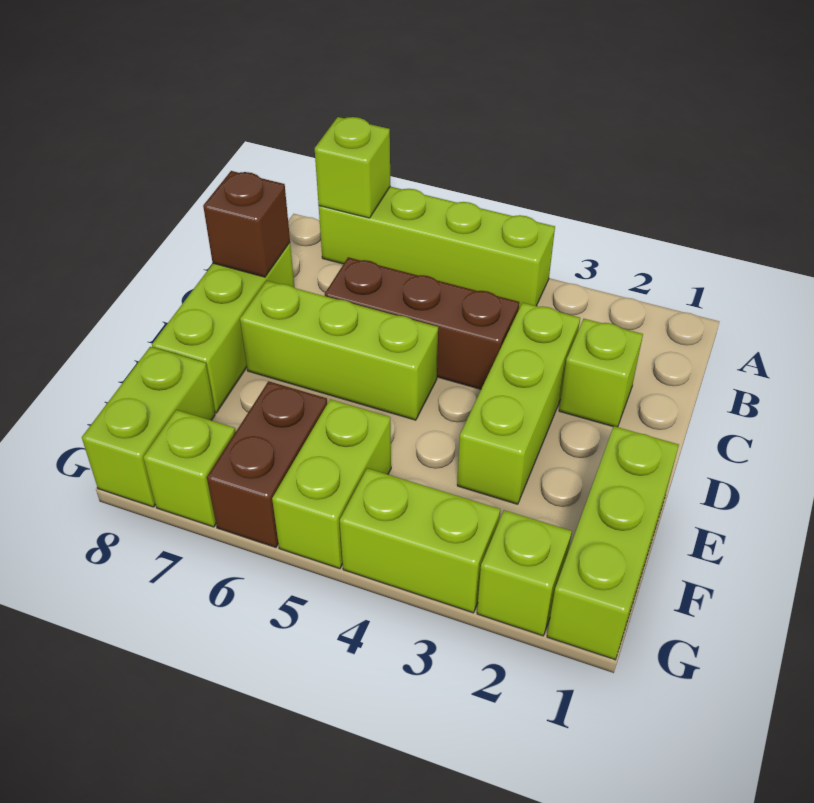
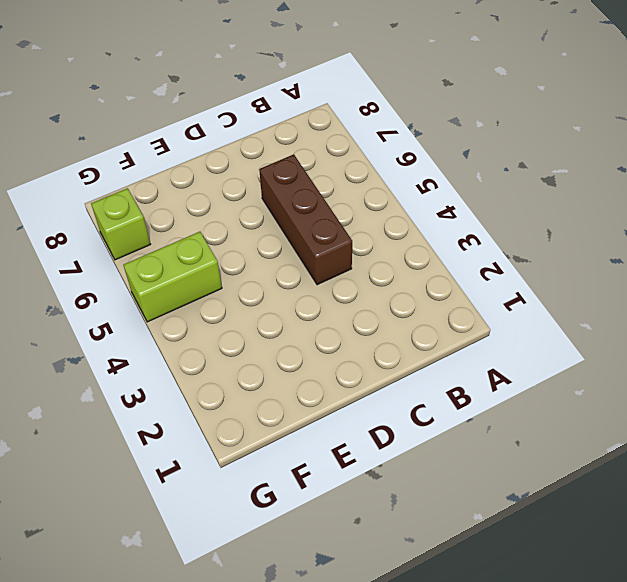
none -> lime 1x4 brick [319,187,555,308]
none -> lime 1x1 brick [559,319,643,427]
none -> lime 1x3 brick [457,303,580,504]

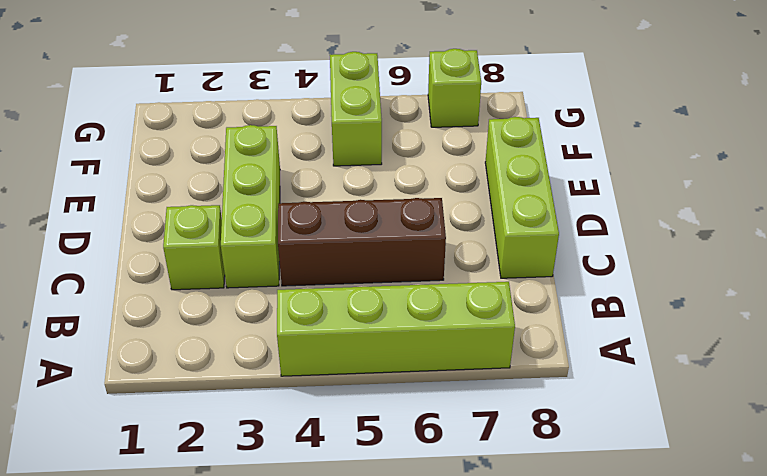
none -> lime 1x3 brick [240,281,438,420]
none -> lime 1x3 brick [547,426,679,660]
none -> brown 1x2 brick [207,381,327,547]

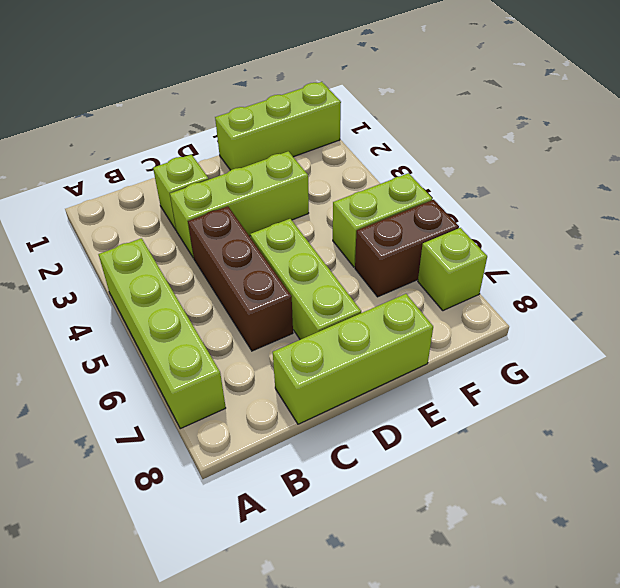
none -> lime 1x2 brick [82,347,215,507]
none -> lime 1x1 brick [477,510,572,636]
none -> lime 1x2 brick [340,468,500,613]

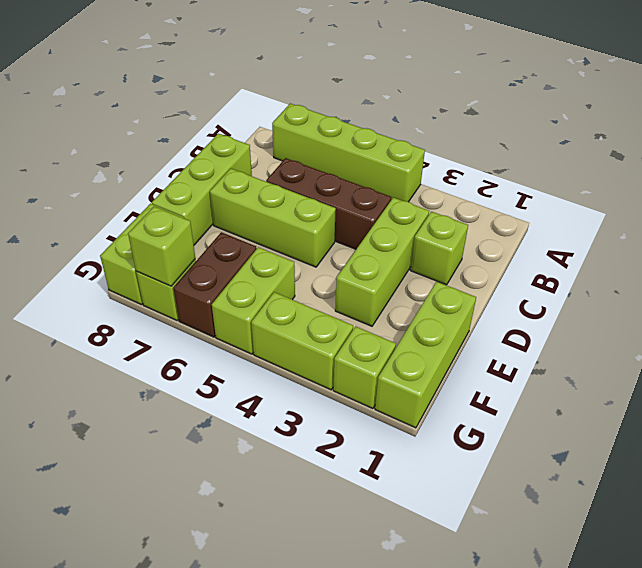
lime 1x1 brick [128,206,195,286] -> lime 1x1 brick moved to [315,117,390,218]
none -> brown 1x1 brick [203,171,290,277]

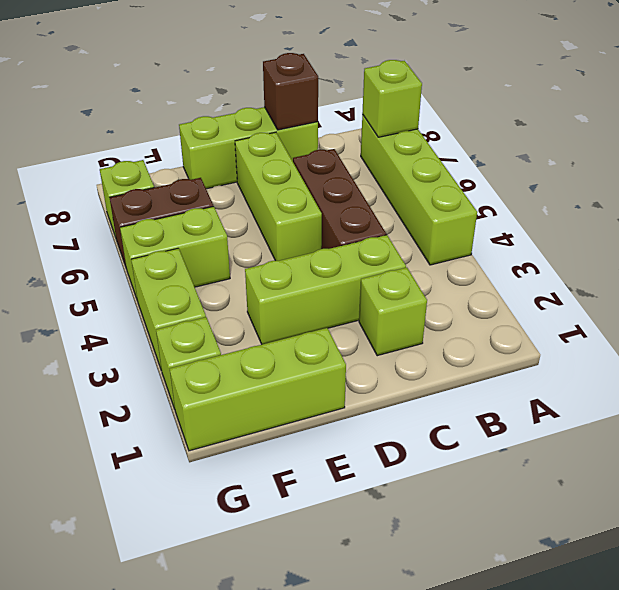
none -> lime 1x2 brick [82,347,215,507]

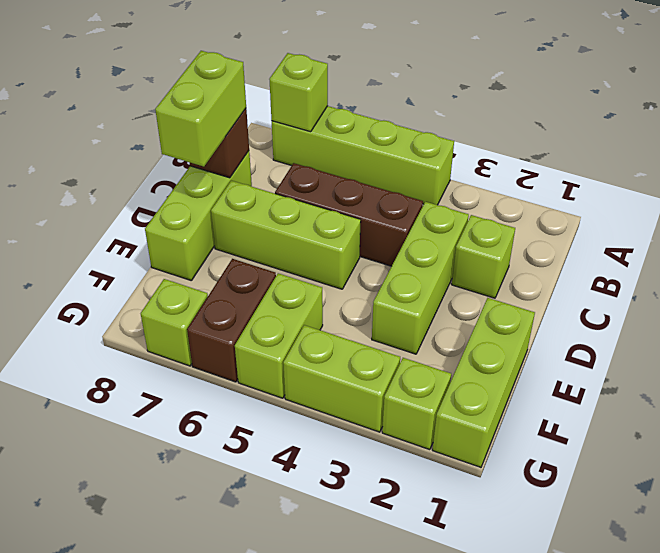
lime 1x2 brick [155,51,246,166] -> lime 1x2 brick moved to [82,347,215,507]

